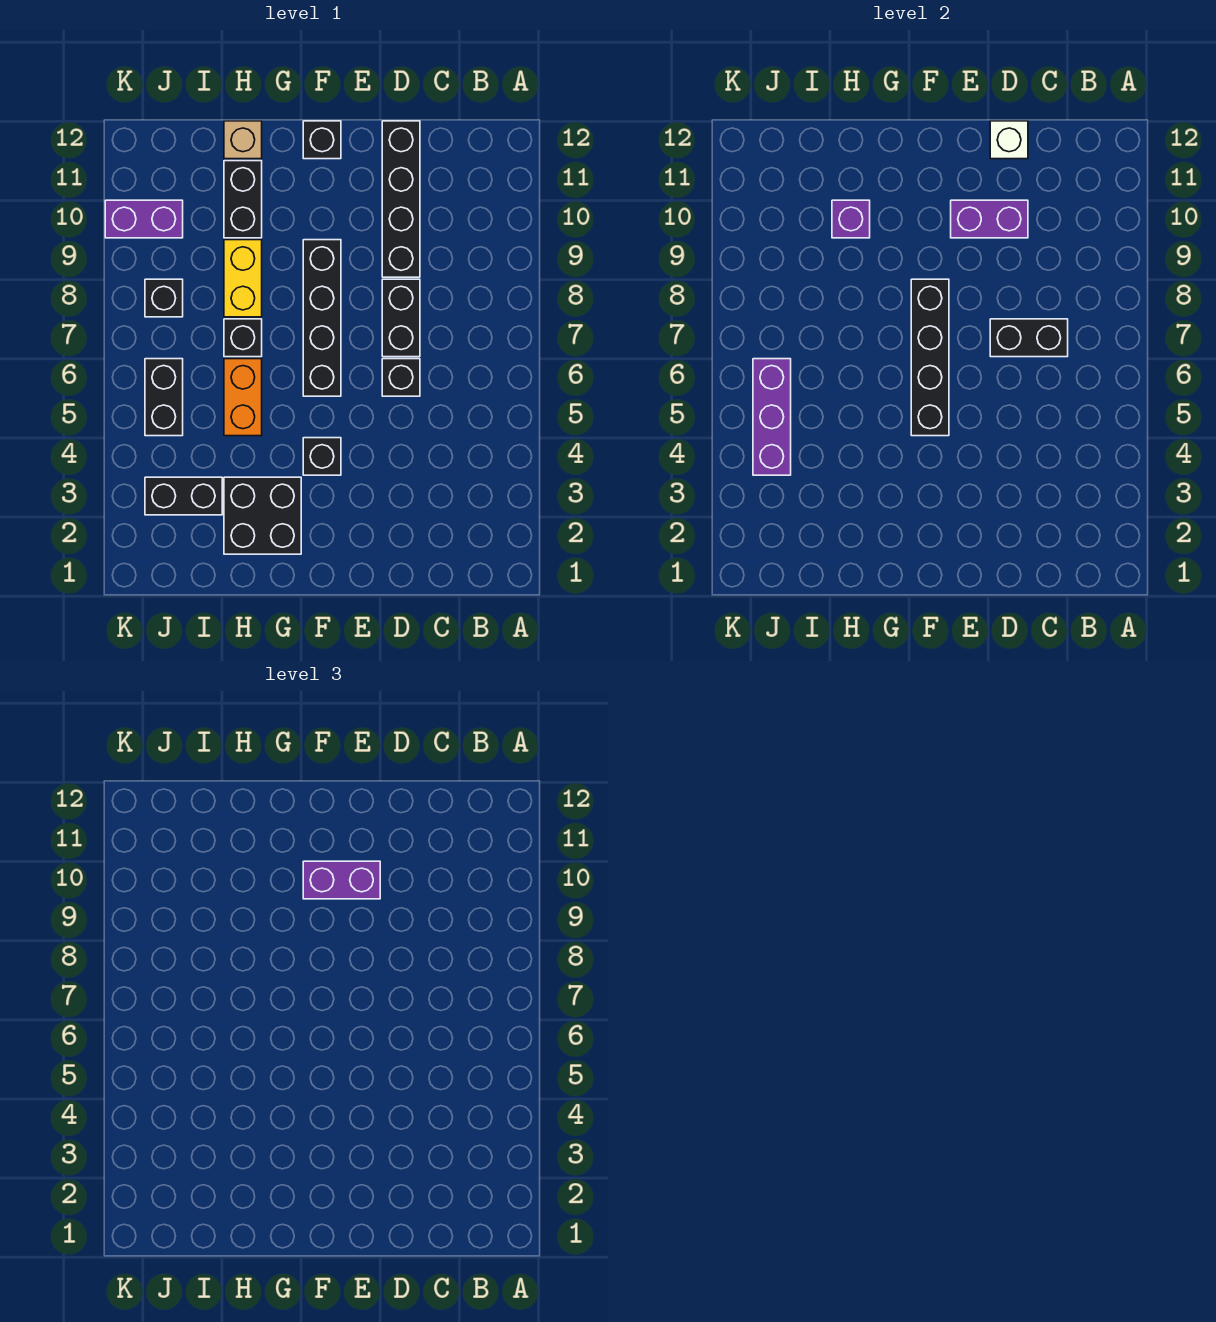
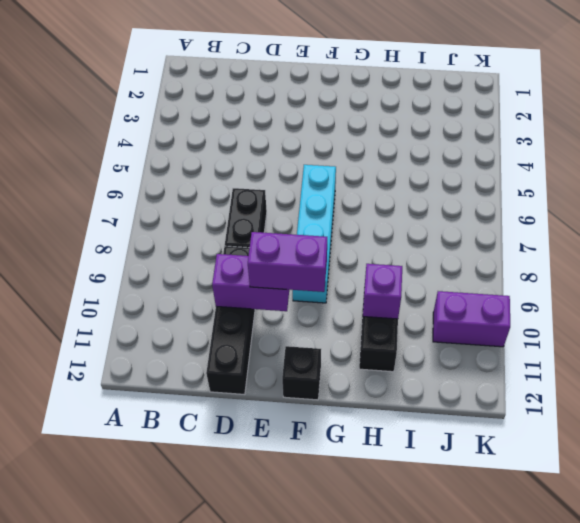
cyan 1x4 brick [293,165,336,303] -> black 1x4 brick [303,240,341,396]
none -> black 1x1 brick [382,359,420,396]
none -> black 1x1 brick [303,438,341,475]
none -> black 2x2 brick [224,477,301,554]

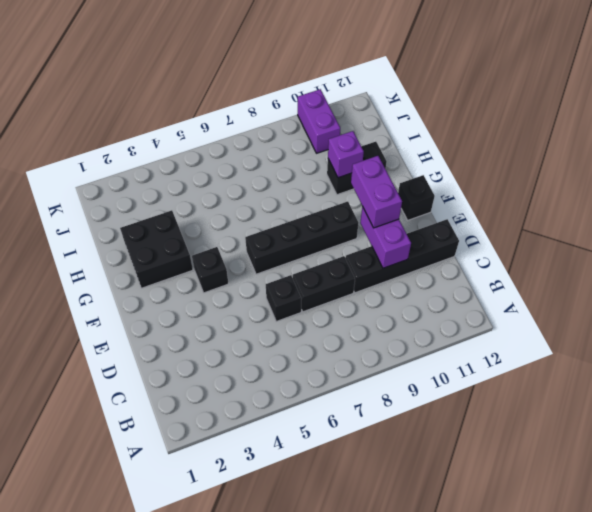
none -> orange 1x2 brick [224,359,262,436]
none -> black 1x1 brick [224,319,262,357]
none -> yellow 1x2 brick [224,240,262,317]

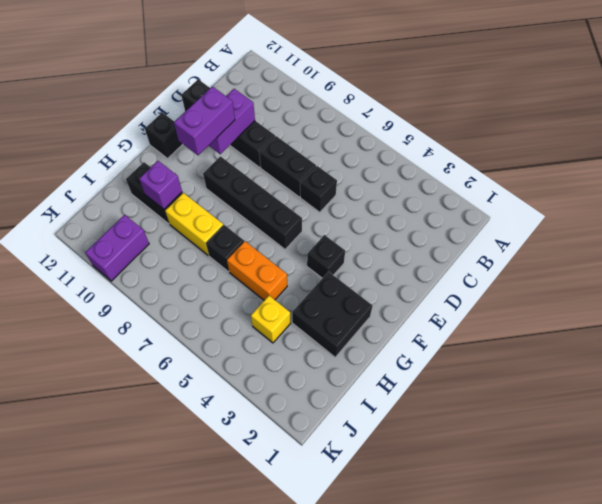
yellow 1x1 brick [251,296,291,343] -> none
none -> tan 1x1 brick [224,121,262,159]
none -> black 1x2 brick [145,477,222,515]
none -> black 1x2 brick [145,359,183,436]

